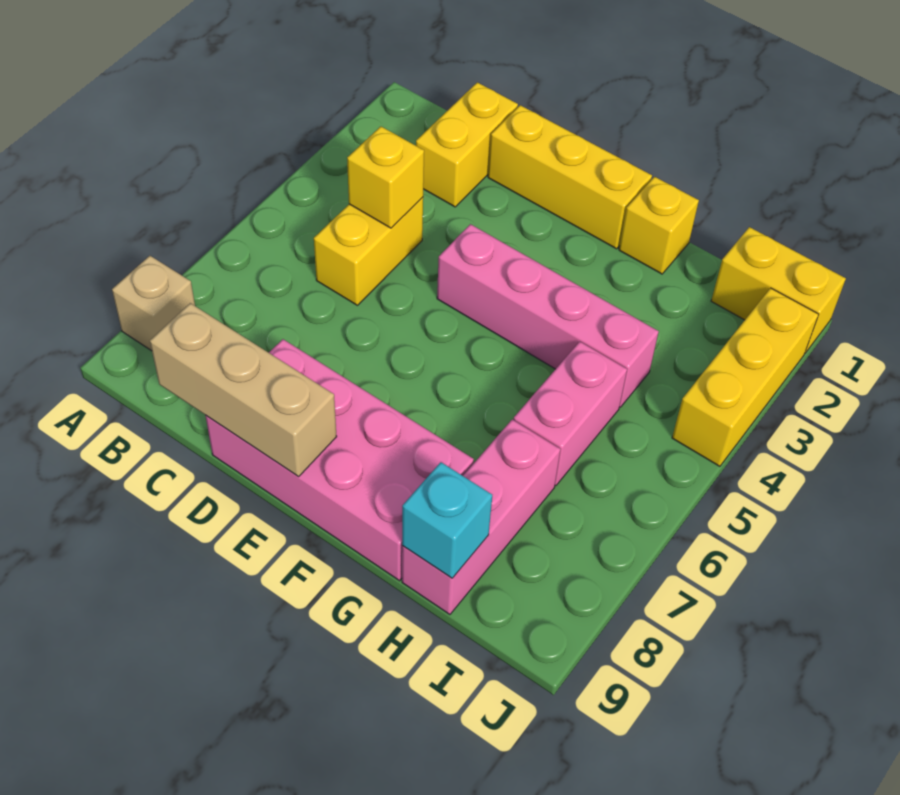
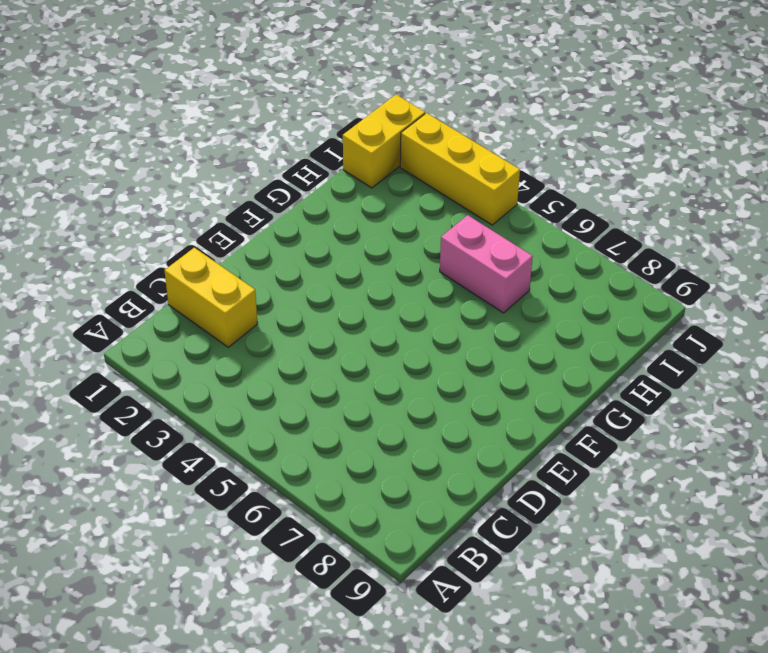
none -> tan 1x1 brick [112,256,195,351]
none -> yellow 1x2 brick [314,197,423,305]
none -> yellow 1x3 brick [488,105,652,249]

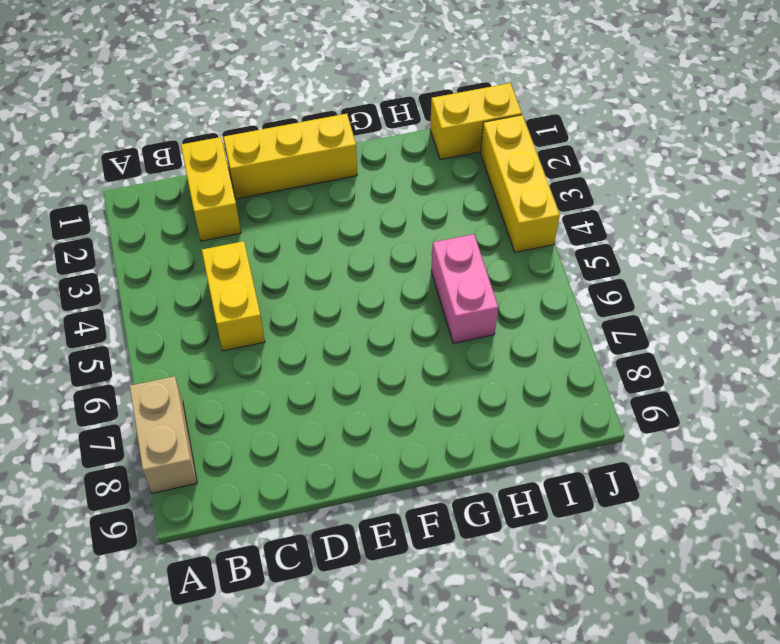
tan 1x2 brick [130,376,197,493] -> tan 1x1 brick [112,256,195,351]
none -> pink 2x4 brick [205,339,474,581]
none -> pink 1x4 brick [437,224,659,407]
none -> yellow 1x1 brick [619,177,699,274]

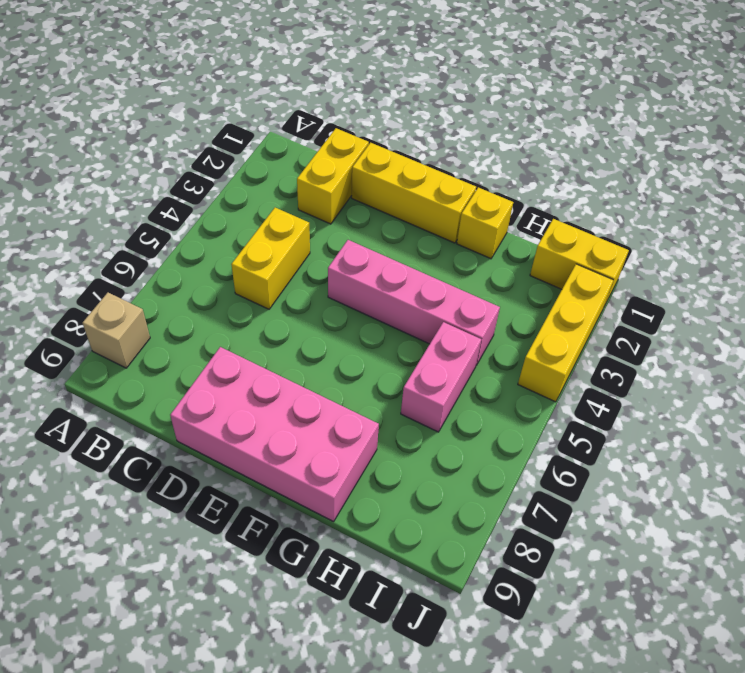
none -> pink 1x3 brick [402,420,561,614]
none -> yellow 1x1 brick [347,127,424,228]
none -> tan 1x3 brick [150,303,337,477]

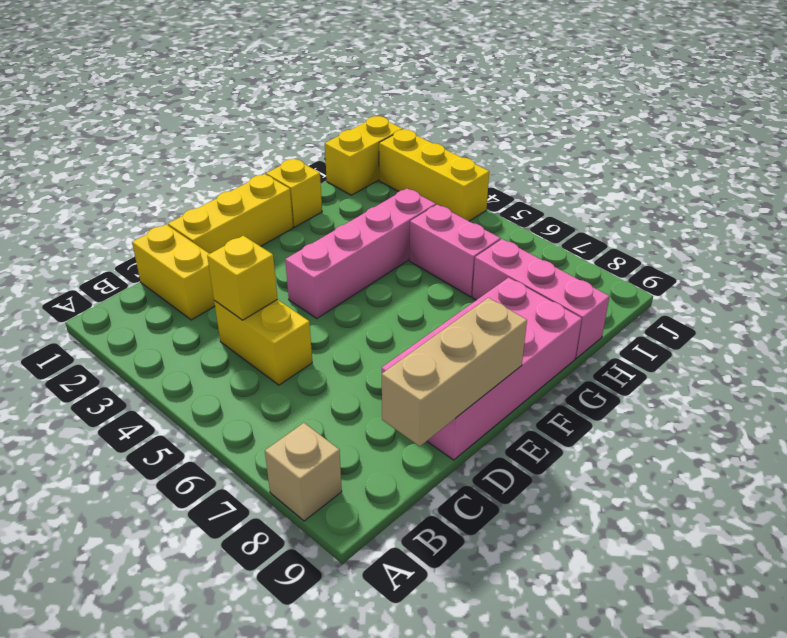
none -> cyan 1x1 brick [402,462,492,578]

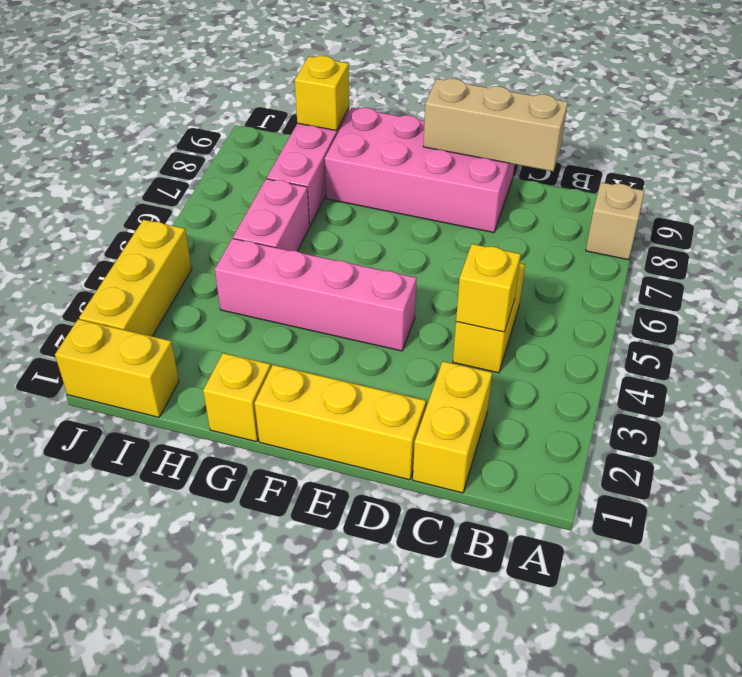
yellow 1x1 brick [295,56,349,131] -> cyan 1x1 brick [402,462,492,578]

